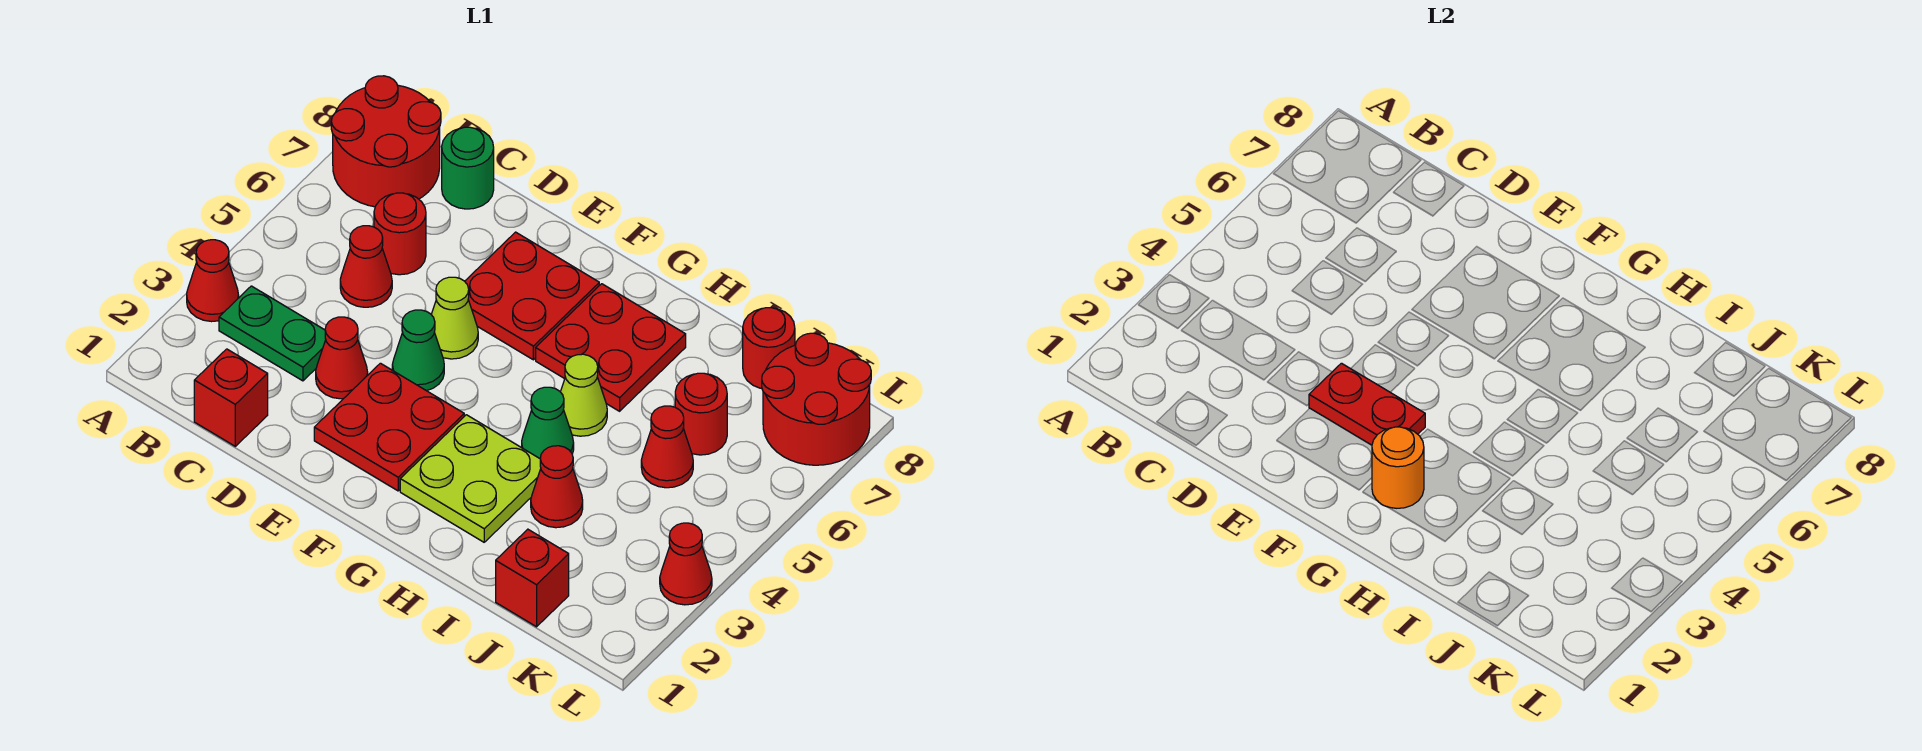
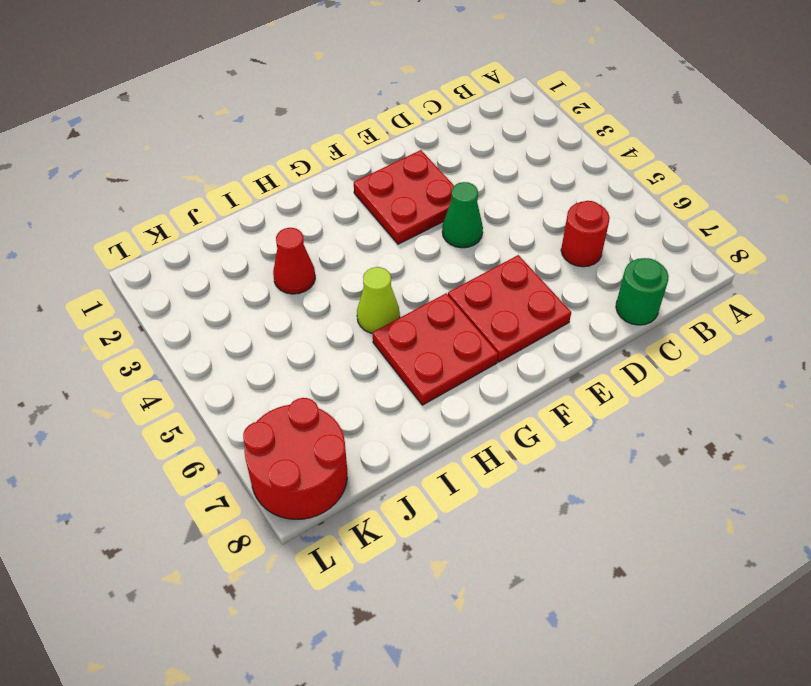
none -> red 1x1 cone [187,240,239,322]
none -> red 2x2 round brick [331,76,441,207]
none -> green 1x2 plate [219,286,326,381]

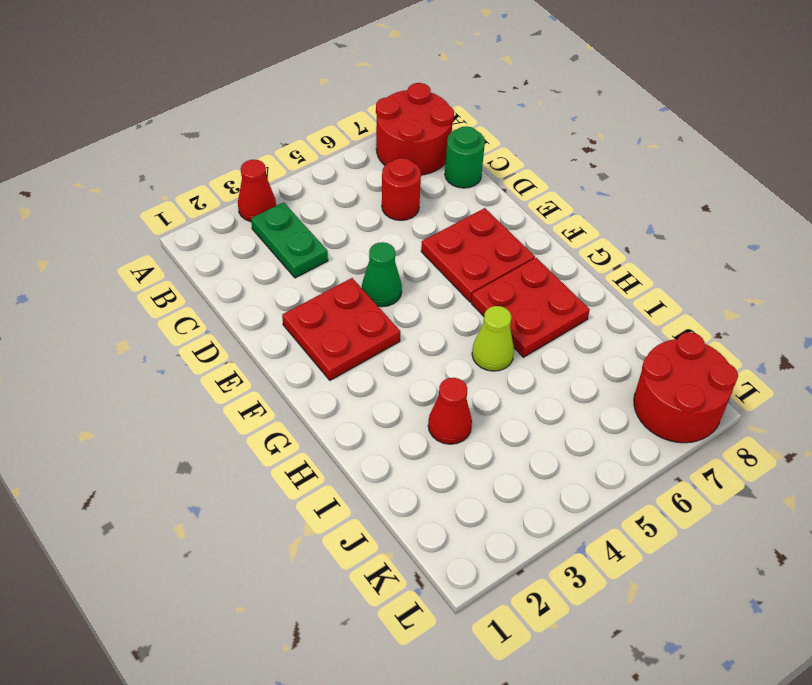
none -> red 1x1 brick [194,349,268,446]
none -> red 1x1 cone [340,226,392,307]
none -> red 1x1 cone [316,317,368,399]

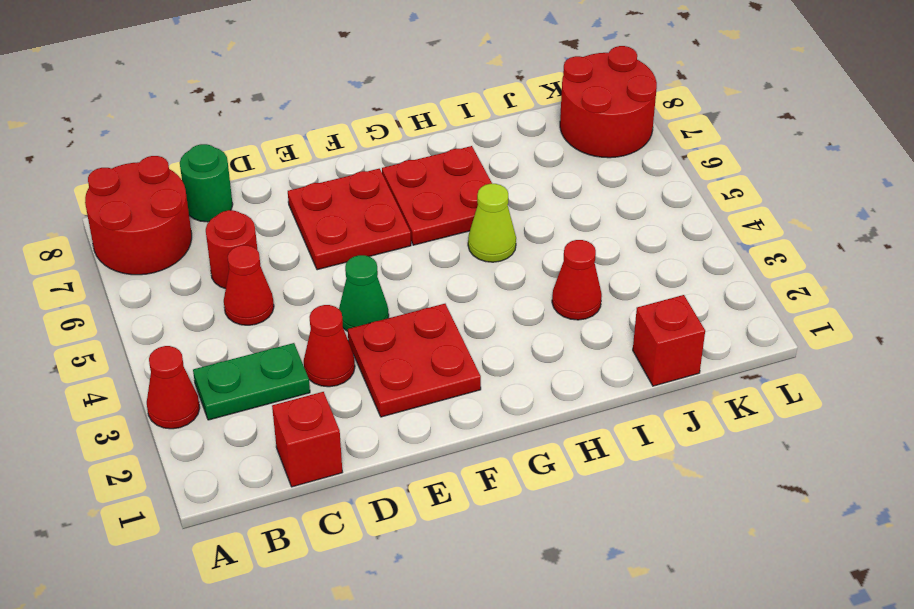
none -> lime 1x1 cone [431,277,478,359]
none -> lime 2x2 plate [400,415,541,542]
none -> green 1x1 cone [522,387,574,458]

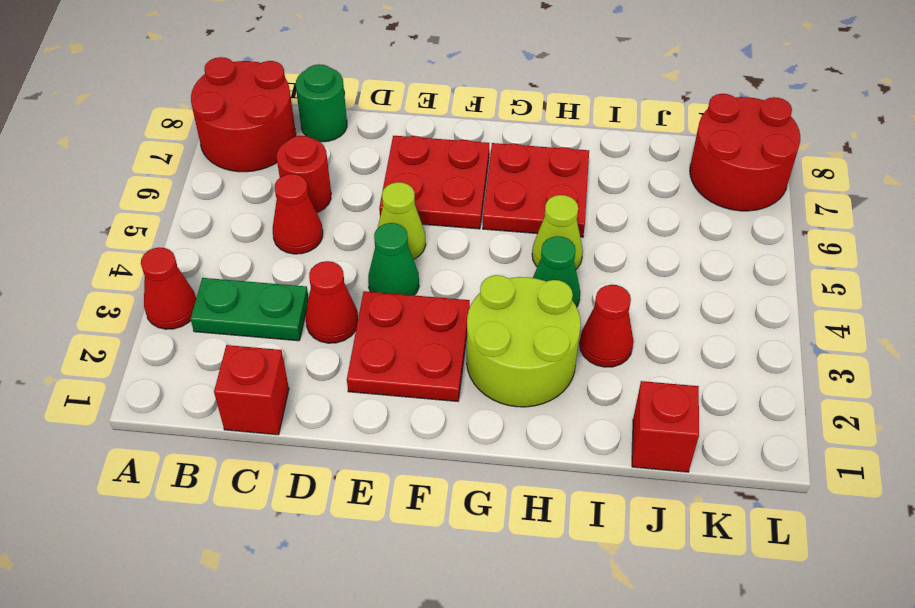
lime 2x2 round brick [467,275,581,407] -> lime 2x2 plate [400,415,541,542]
none -> red 1x1 cone [641,406,693,488]
none -> red 1x1 round brick [675,373,727,455]
none -> red 1x1 round brick [743,308,795,389]

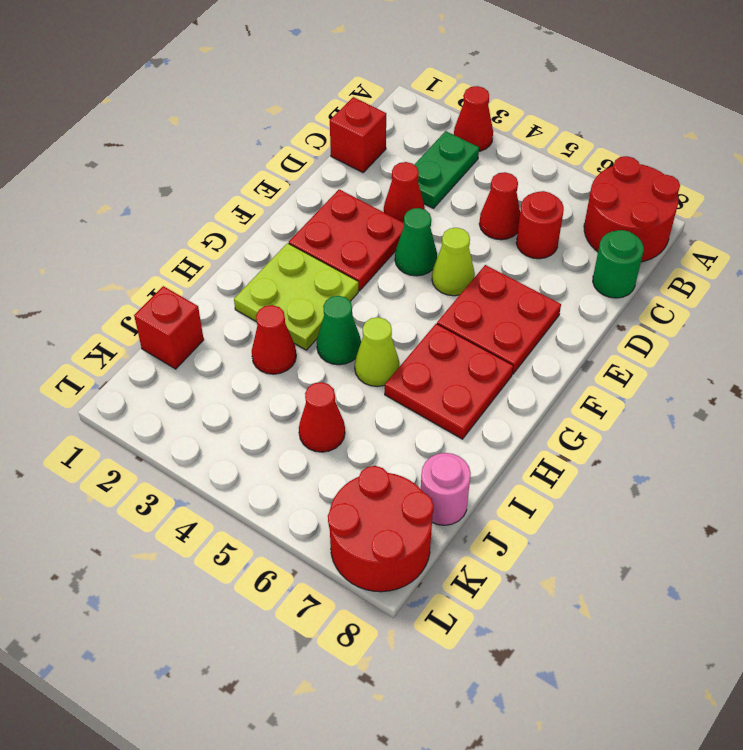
pink 1x1 round brick [421,453,471,525] -> red 1x1 round brick [743,308,795,389]
none -> red 1x1 round brick [675,373,727,455]
none -> red 1x1 cone [660,523,712,605]
none -> red 1x2 plate [1309,363,1425,445]

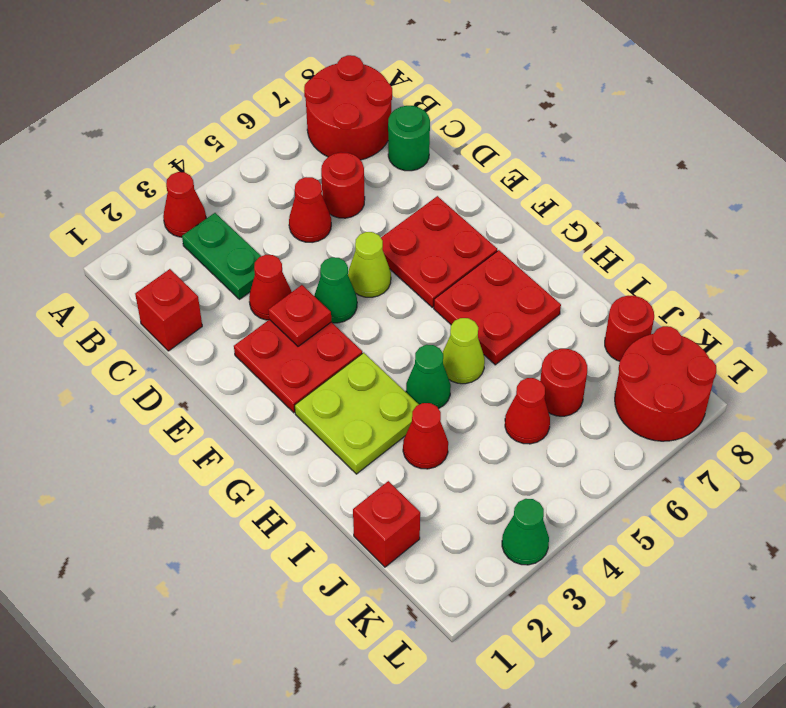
red 1x1 plate [268,285,331,346] -> red 1x2 plate [1309,363,1425,445]
green 1x1 cone [502,499,549,565] -> red 1x1 cone [660,523,712,605]
none -> orange 1x1 round brick [1372,427,1424,508]

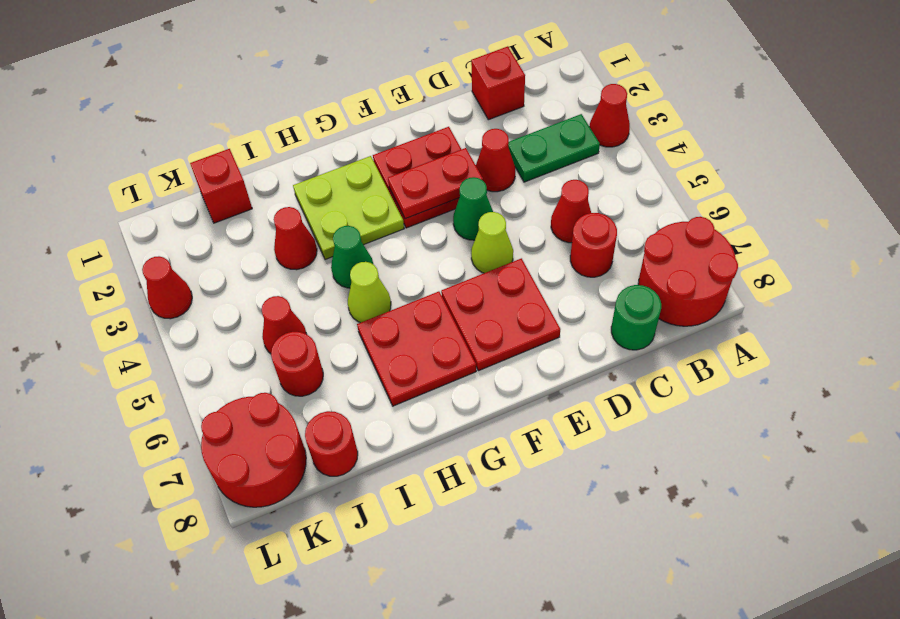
none -> orange 1x1 round brick [1372,427,1424,508]

